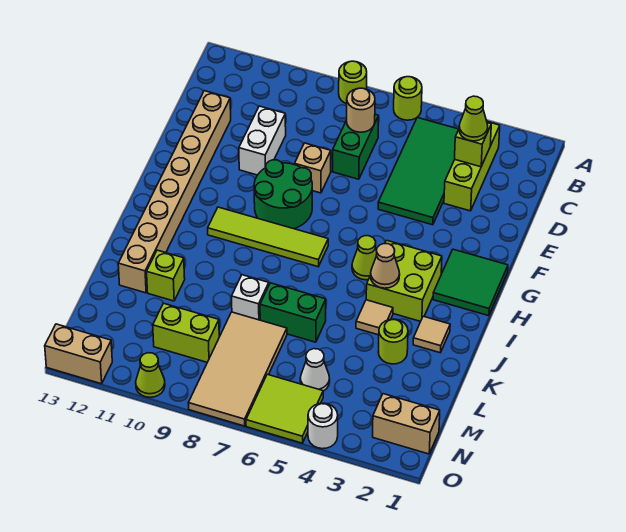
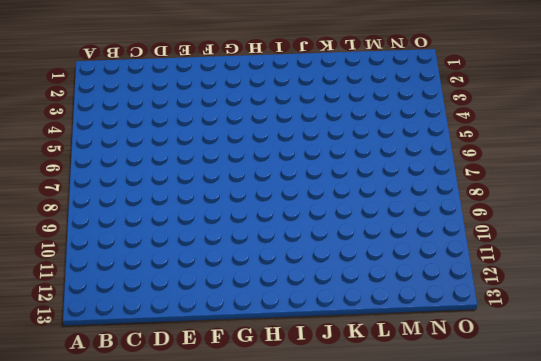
none -> lime 1x1 round brick [394,77,422,120]
none -> lime 1x1 round brick [339,61,367,104]
none -> lime 1x3 brick [444,122,500,211]
none -> green 2x4 tile [378,118,459,225]

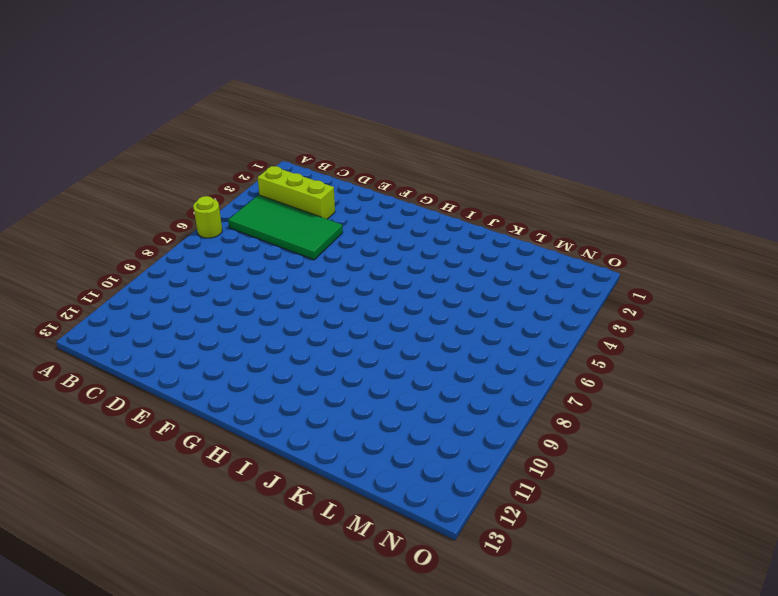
none -> lime 1x1 round brick [339,61,367,104]
none -> green 1x2 brick [332,115,379,179]
none -> white 1x2 brick [239,106,286,175]
none -> tan 1x8 brick [118,91,231,293]

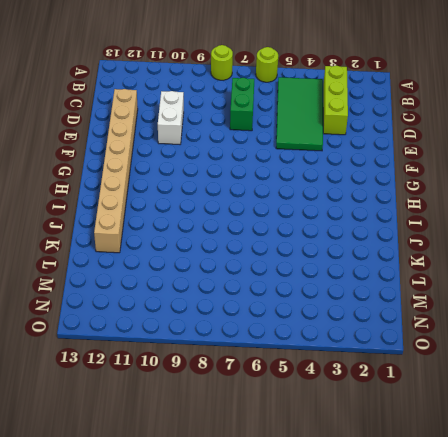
none -> tan 1x1 brick [295,143,331,193]
none -> green 2x2 round brick [254,160,312,229]
none -> green 2x2 tile [433,249,508,316]
none -> lime 2x2 brick [366,240,442,321]

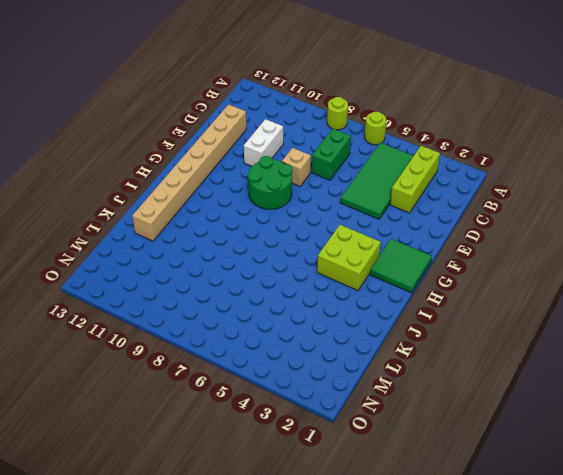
none -> lime 1x1 cone [352,236,377,280]
none -> lime 1x4 tile [208,207,328,267]
none -> tan 1x1 tile [413,316,450,353]
none -> tan 1x1 tile [356,300,393,335]

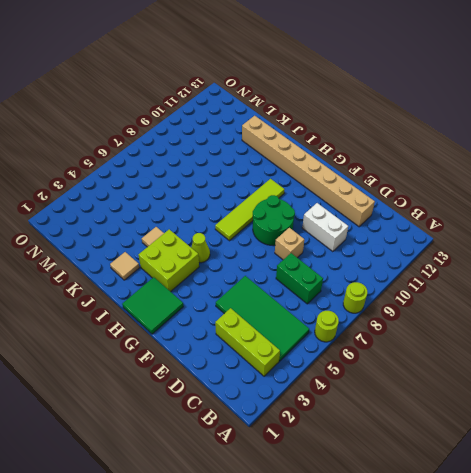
none -> lime 1x1 round brick [378,319,408,364]
none -> green 1x2 brick [260,283,326,342]
none -> white 1x1 brick [232,275,269,320]
none -> lime 1x1 brick [147,250,185,301]

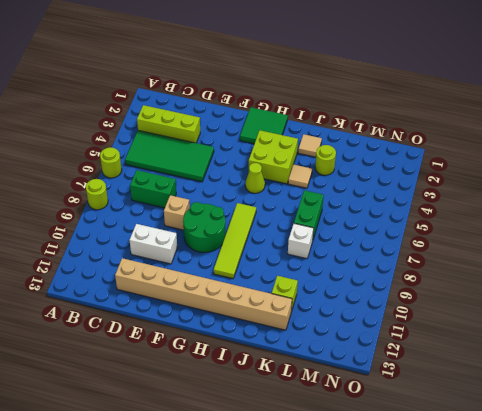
none -> tan 2x4 tile [188,312,287,426]
none -> white 1x1 cone [300,349,330,391]
none -> lime 1x2 brick [153,303,219,362]
none -> tan 1x2 brick [373,394,440,454]

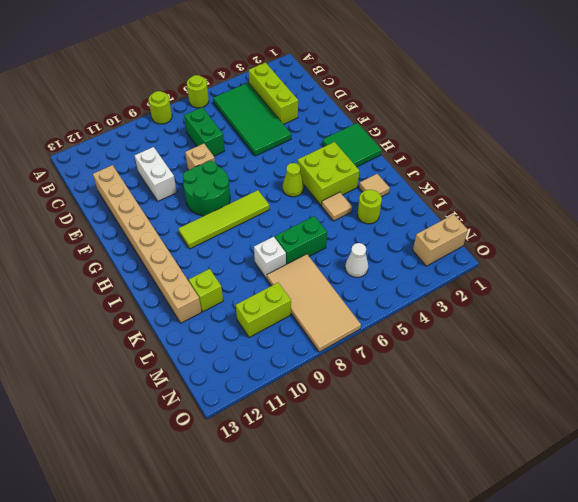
none -> lime 2x2 tile [246,374,323,443]
none -> white 1x1 round brick [308,403,338,449]
none -> lime 1x1 cone [136,353,165,397]
none -> tan 1x2 brick [45,324,112,384]

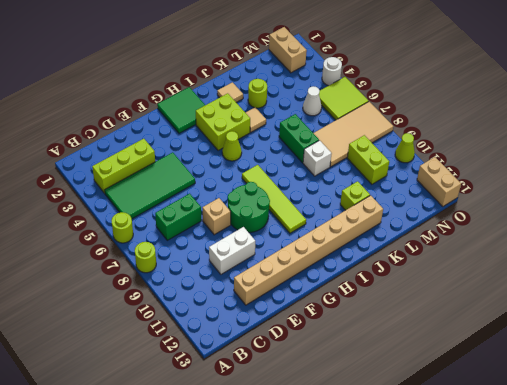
none -> lime 1x1 brick [455,123,491,167]
none -> tan 1x1 round brick [347,88,375,132]
none -> tan 1x1 cone [370,244,400,288]
none -> lime 1x1 cone [459,96,488,141]

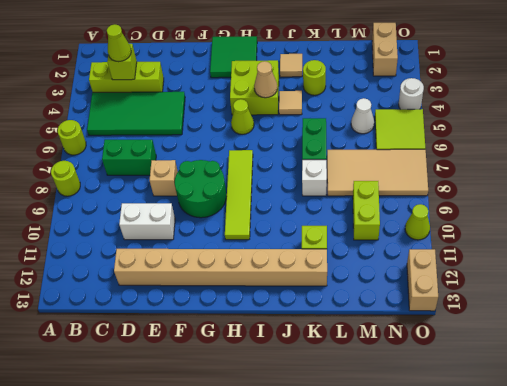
none -> tan 1x1 round brick [347,88,375,132]

